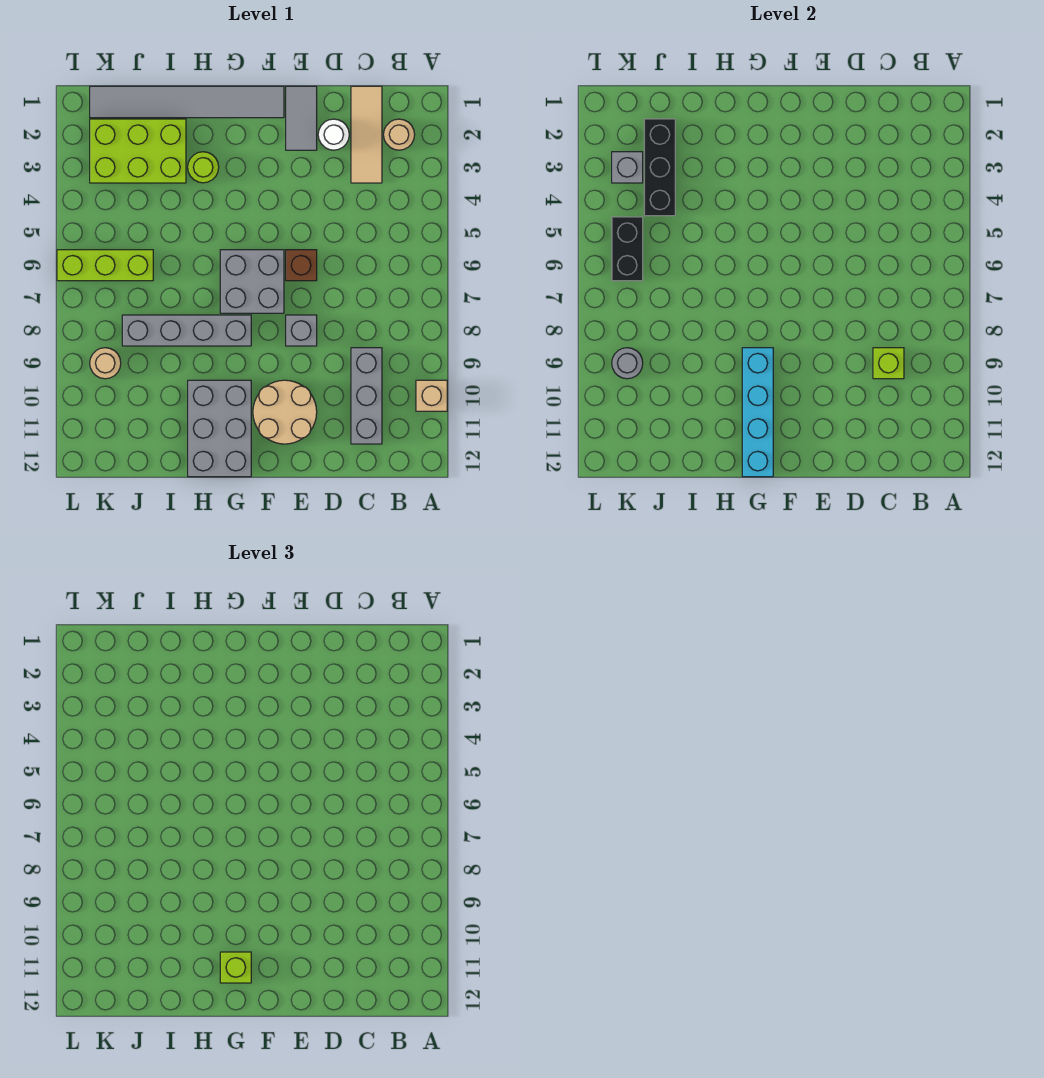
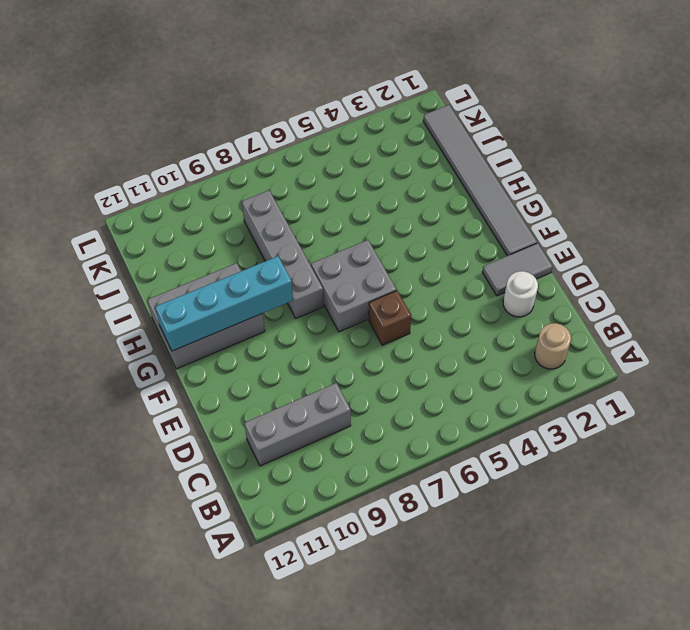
none -> tan 1x1 brick [416,380,447,411]
none -> tan 1x3 tile [351,86,382,183]
none -> grey 1x1 brick [286,315,317,346]

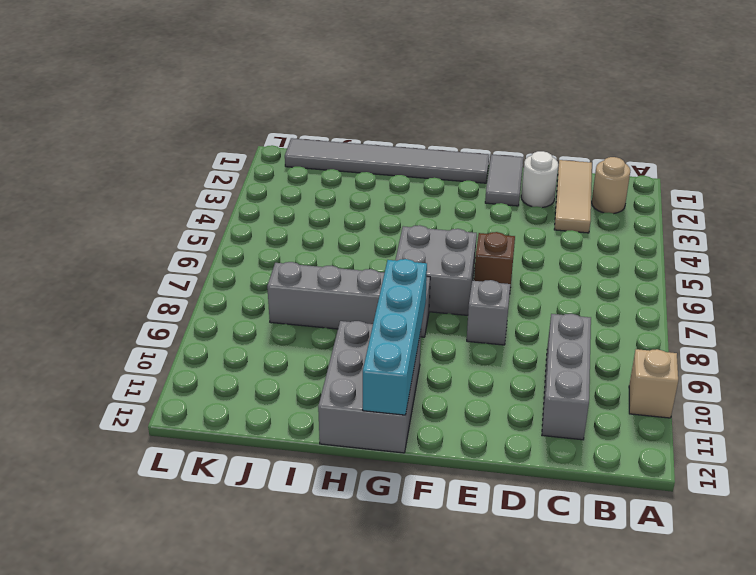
none -> tan 2x2 round brick [253,380,317,444]
none -> lime 1x1 round brick [188,152,219,183]
none -> lime 2x3 brick [90,119,186,183]

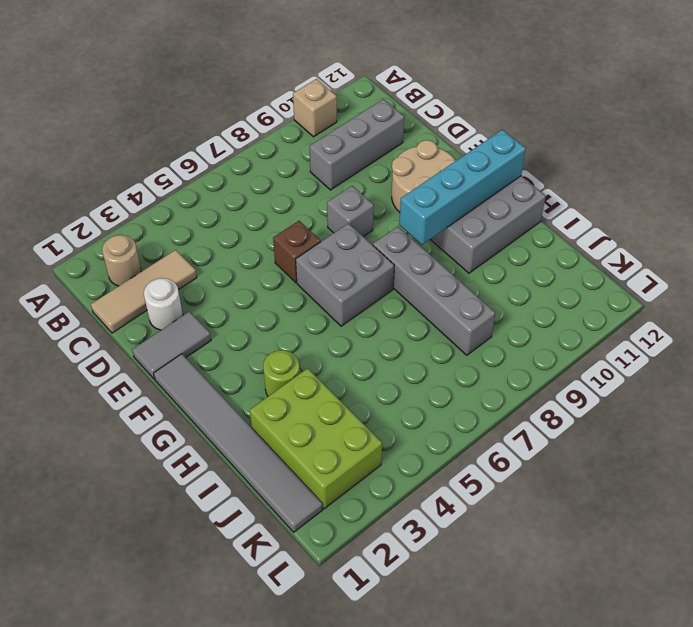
none -> lime 1x3 brick [57,250,153,281]
none -> tan 1x1 round brick [90,348,121,379]
none -> lime 1x1 brick [873,348,904,379]

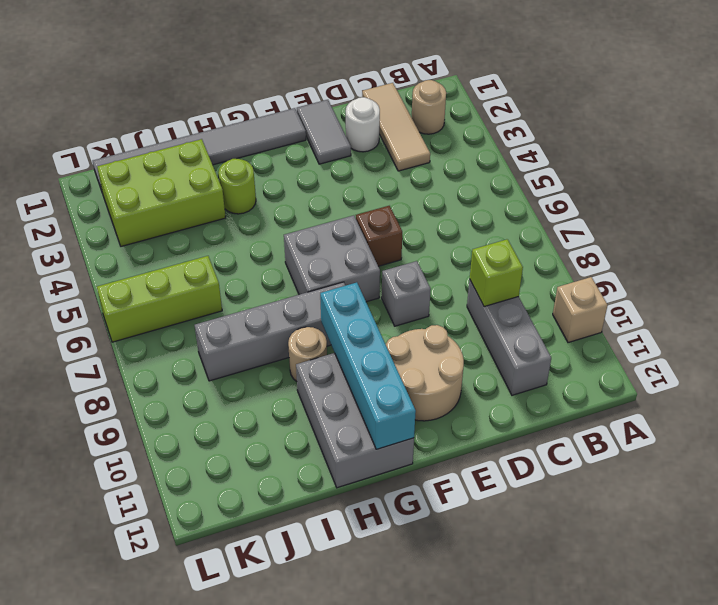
tan 1x1 round brick [288,327,327,381] -> tan 1x1 round brick moved to [90,348,121,379]
none -> black 1x3 brick [644,119,675,216]
none -> grey 1x1 brick [612,152,643,183]
none -> black 1x2 brick [612,217,643,281]

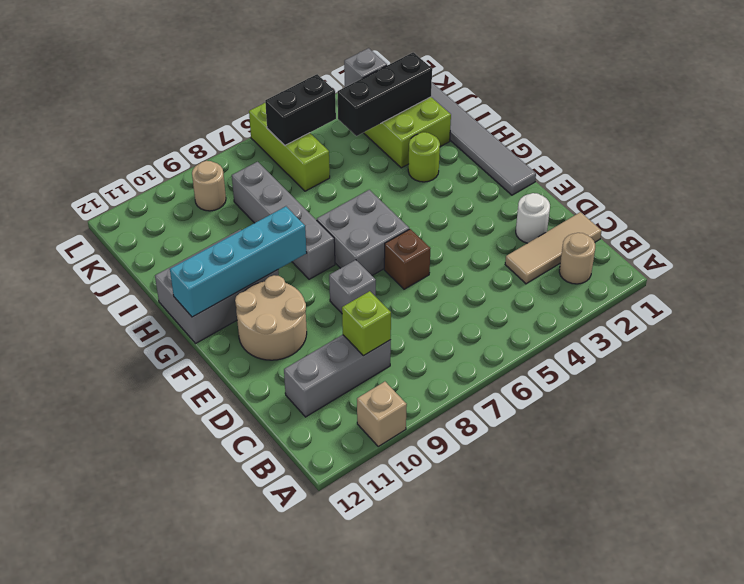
none -> grey 1x2 tile [286,86,317,150]
none -> grey 1x1 round brick [612,348,643,379]
none -> lime 1x1 brick [220,952,251,983]

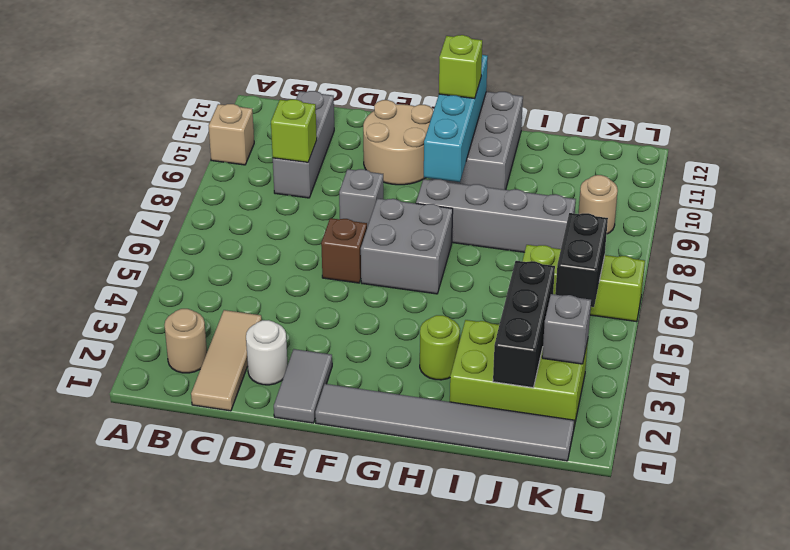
none -> grey 1x1 round brick [612,348,643,379]

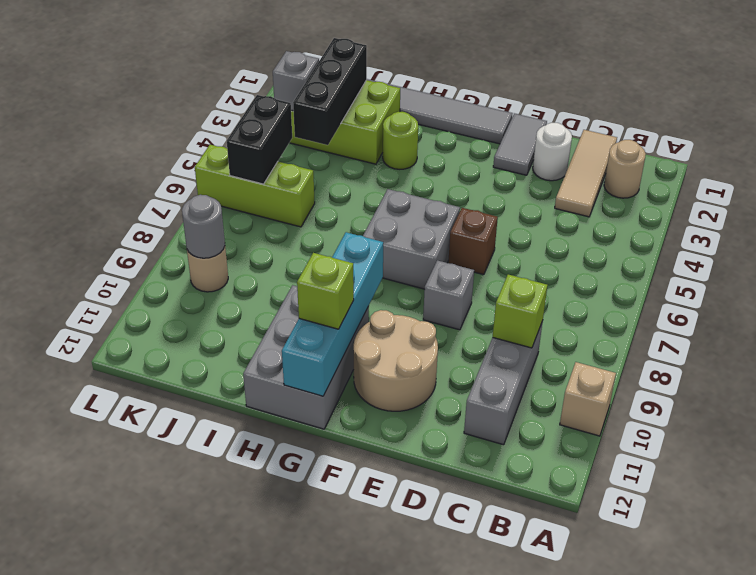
none -> grey 1x4 brick [122,315,251,346]

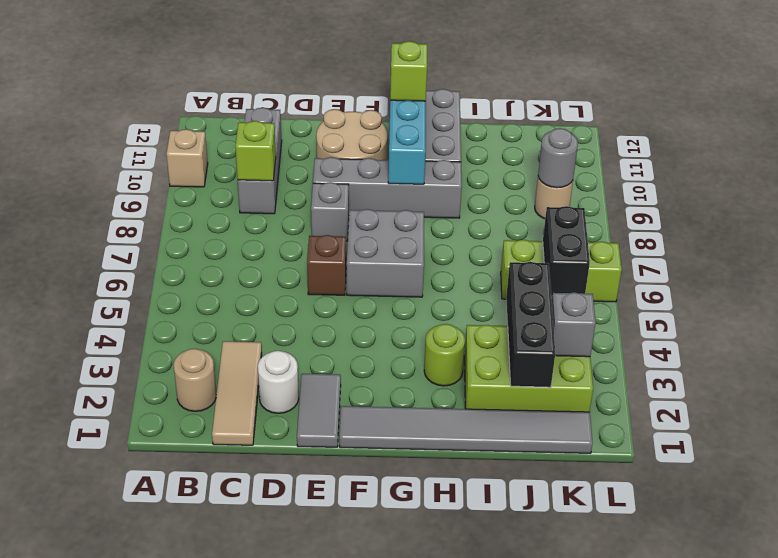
grey 1x4 brick [313,157,462,218] -> grey 1x4 brick moved to [122,315,251,346]

